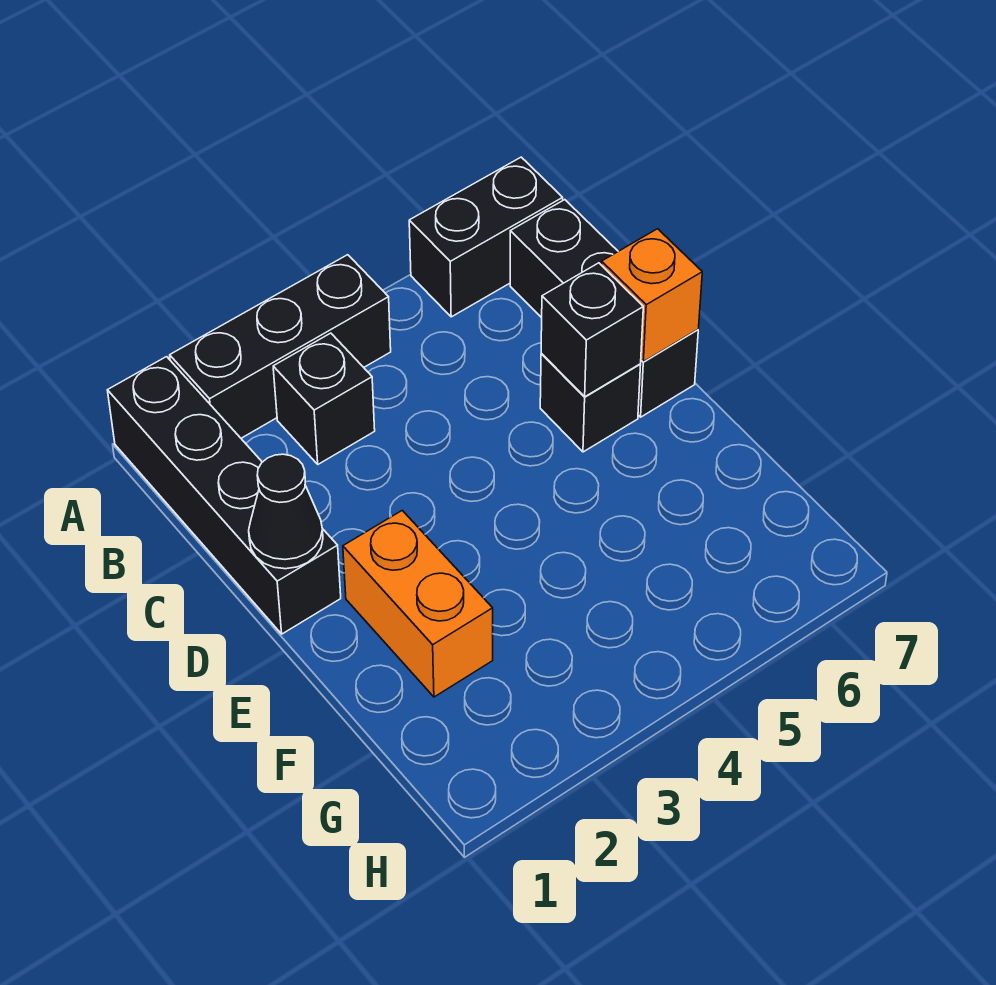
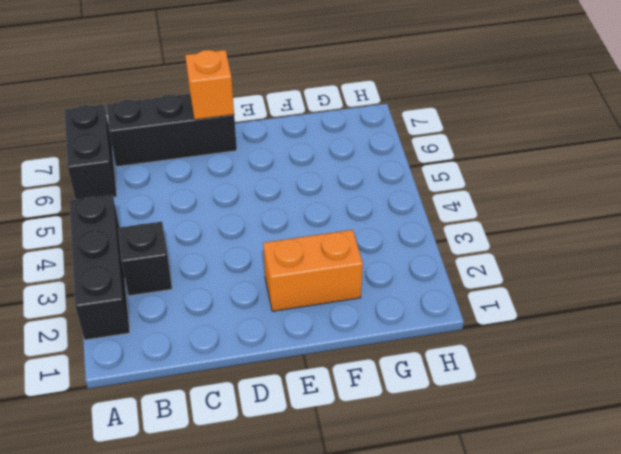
none -> black 1x4 brick [107,357,341,634]
none -> black 1x1 brick [540,353,641,452]

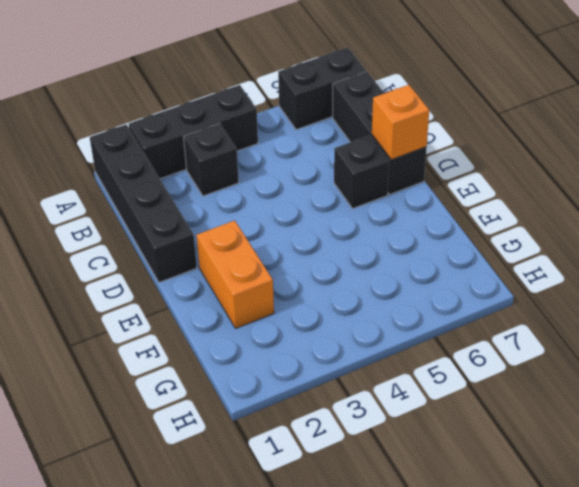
none -> black 1x1 cone [249,454,323,569]
none -> black 1x1 brick [541,263,643,397]

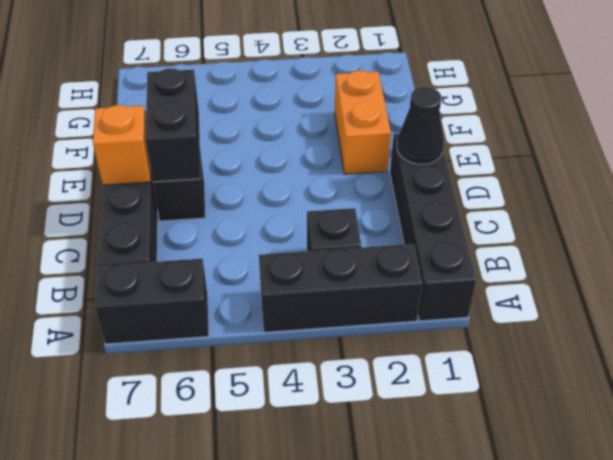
black 1x2 brick [146,68,201,182] -> black 1x1 brick [541,263,643,397]

